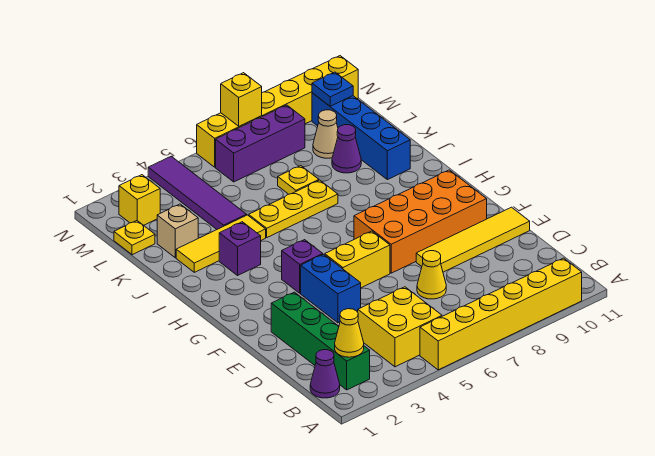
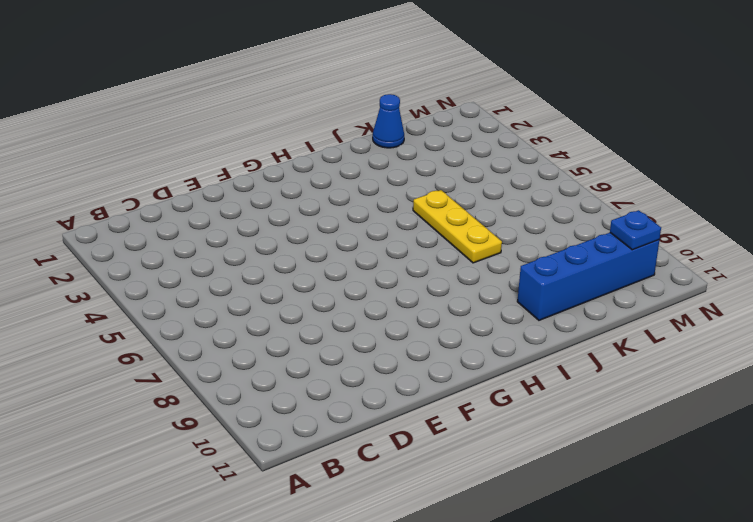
blue 1x1 cone [373,94,404,148] -> none
none -> yellow 1x6 brick [420,258,582,370]
none -> purple 1x1 cone [310,350,340,398]
none -> green 1x4 brick [271,292,370,390]

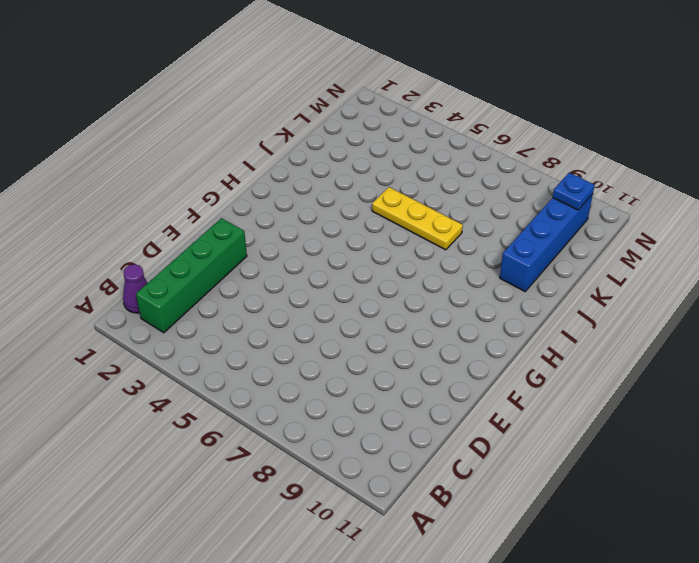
none -> yellow 1x6 brick [420,258,582,370]
none -> yellow 2x2 brick [358,287,442,367]
none -> yellow 1x1 cone [417,251,446,299]

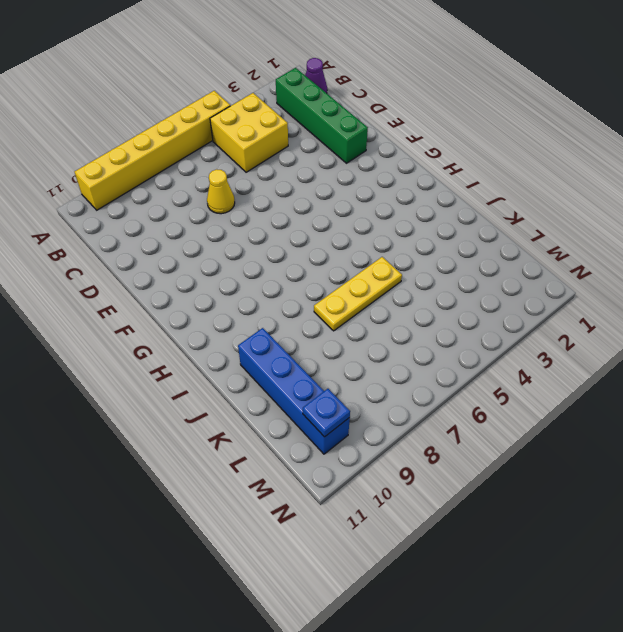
none -> blue 1x2 brick [301,254,361,323]
none -> yellow 1x4 tile [416,207,530,272]
none -> yellow 1x2 brick [325,231,390,288]

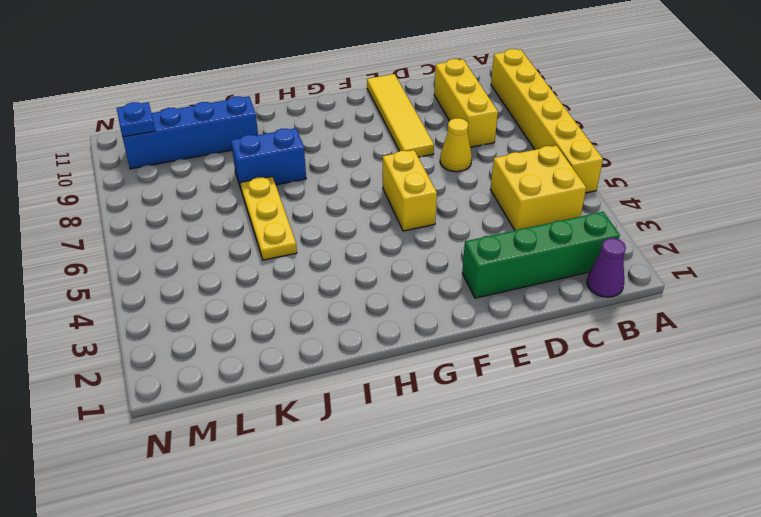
yellow 1x3 brick [434,59,498,147] -> none
blue 1x2 brick [231,128,306,189] -> blue 1x2 brick moved to [301,254,361,323]
none -> orange 2x4 brick [354,170,487,273]
none -> purple 1x1 brick [282,240,323,293]
none -> purple 1x1 brick [219,222,261,275]

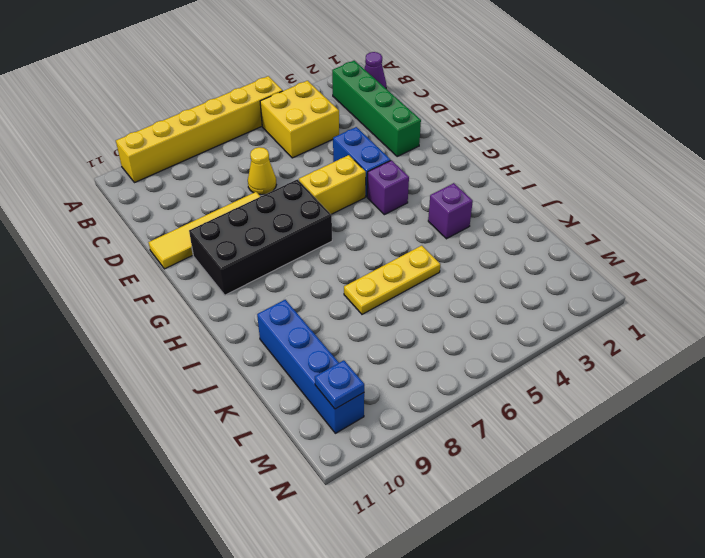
black 2x4 brick [189,179,332,295] -> orange 2x4 brick [354,170,487,273]
none -> yellow 1x3 tile [176,215,266,272]
none -> tan 1x1 brick [157,204,198,258]
none -> purple 1x4 tile [148,156,247,229]

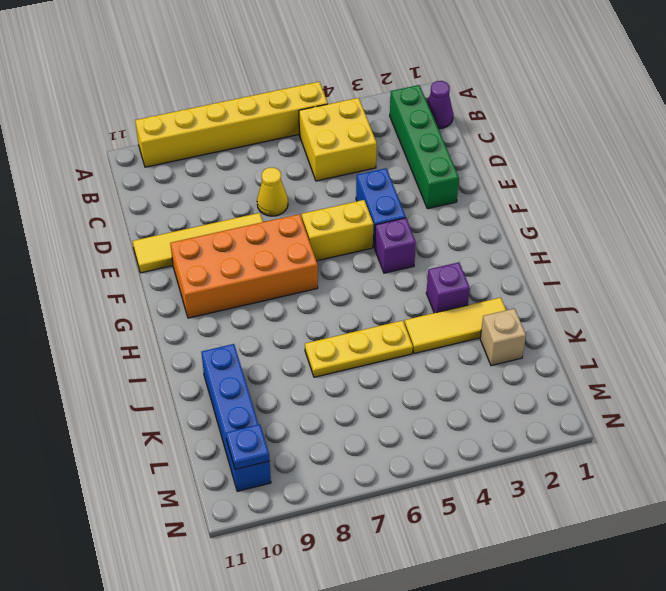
none -> purple 1x4 tile [148,156,247,229]
none -> yellow 1x1 plate [278,166,319,194]
none -> purple 1x1 cone [332,125,361,173]

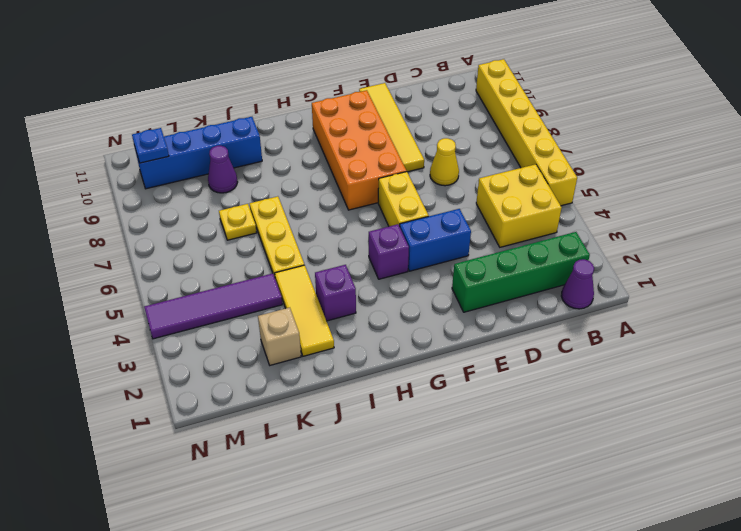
none -> yellow 1x1 plate [114,221,155,255]
none -> tan 1x1 cone [313,110,338,158]
none -> yellow 1x1 brick [119,175,160,225]

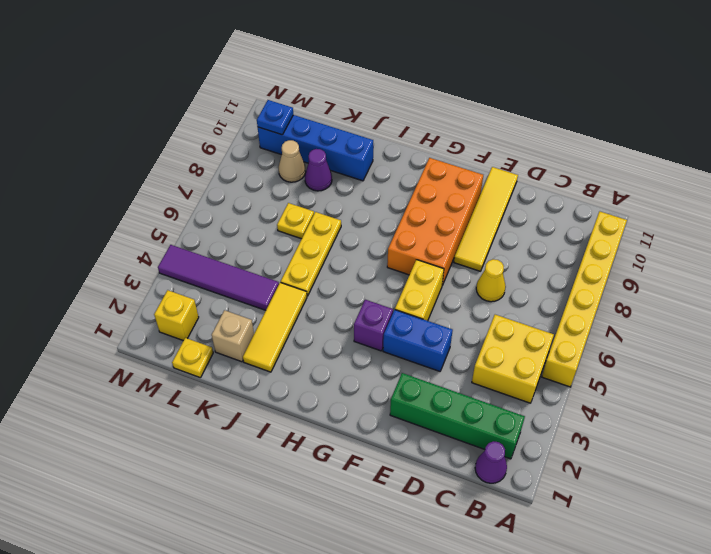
none -> purple 1x1 brick [219,222,261,275]
none -> purple 1x3 brick [216,105,305,182]
none -> yellow 1x6 brick [197,56,358,167]

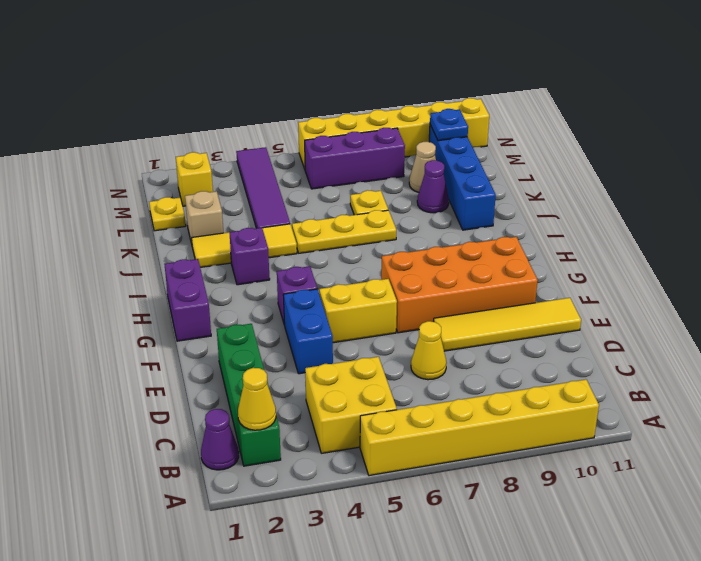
purple 1x2 brick [164,259,211,341] -> none
none -> yellow 1x1 brick [221,73,262,126]

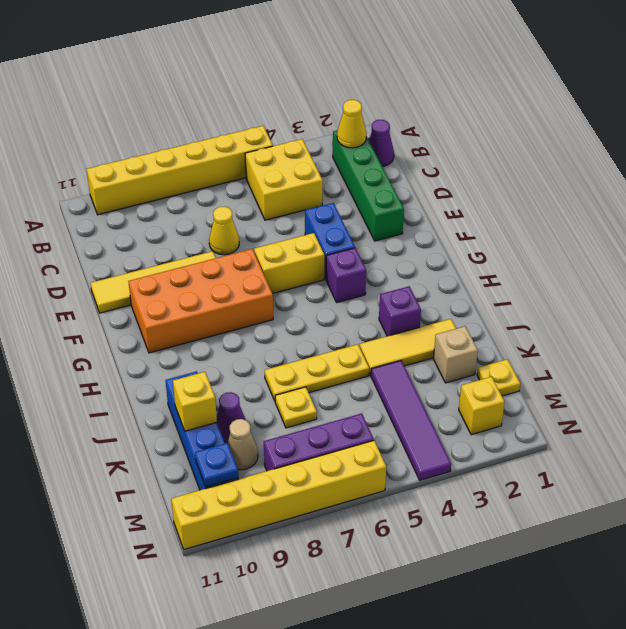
yellow 1x1 brick [173,372,217,431] -> yellow 1x1 brick moved to [221,73,262,126]

